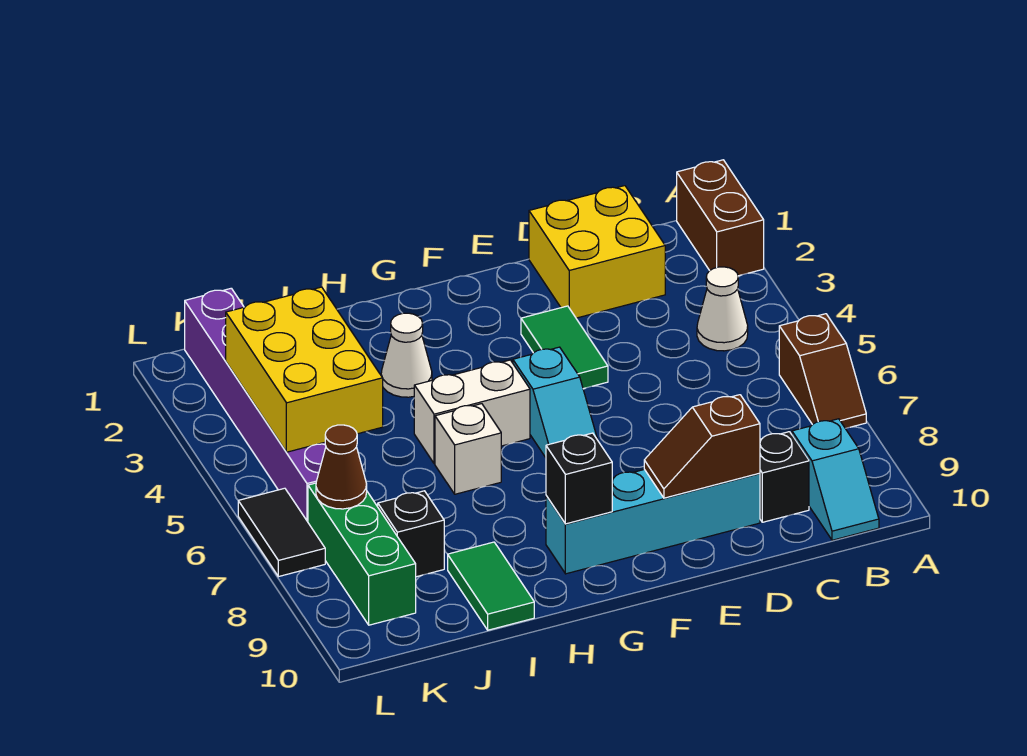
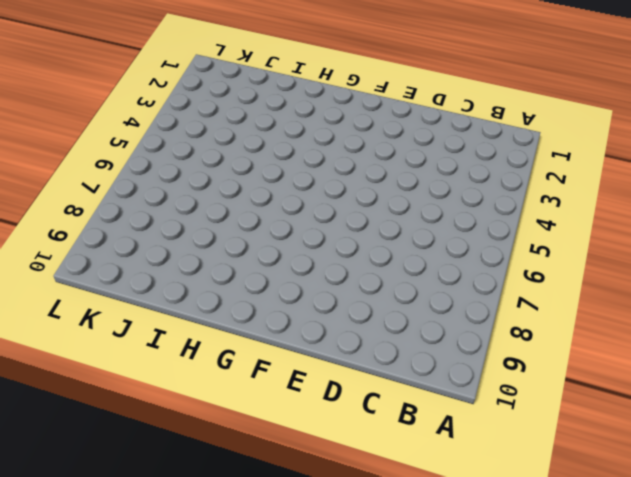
none -> brown 1x2 brick [677,160,764,276]
none -> brown 1x2 slope [779,314,866,428]
none -> white 1x1 cone [697,267,748,351]

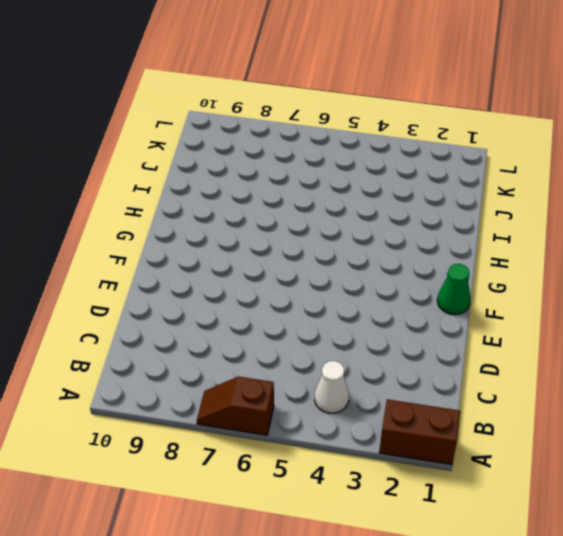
green 1x1 cone [437,264,471,315] -> none
none -> cyan 1x2 slope [792,419,879,540]
none -> yellow 2x2 brick [529,186,665,318]
none -> black 1x1 brick [760,432,809,522]

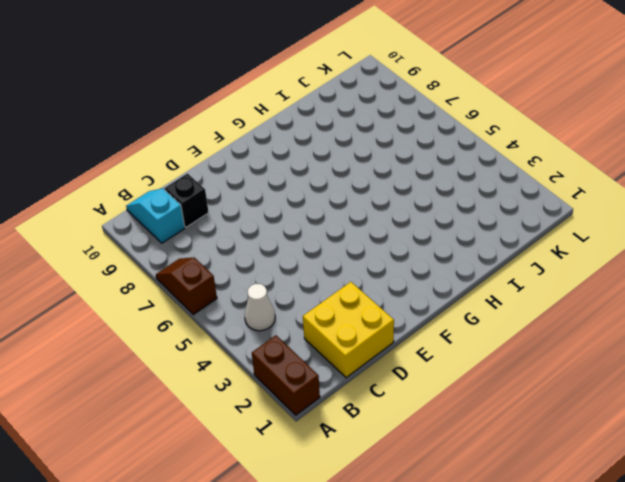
none -> cyan 1x4 brick [546,469,760,574]
none -> green 1x2 tile [521,306,608,389]
none -> cyan 1x2 slope [513,347,598,458]

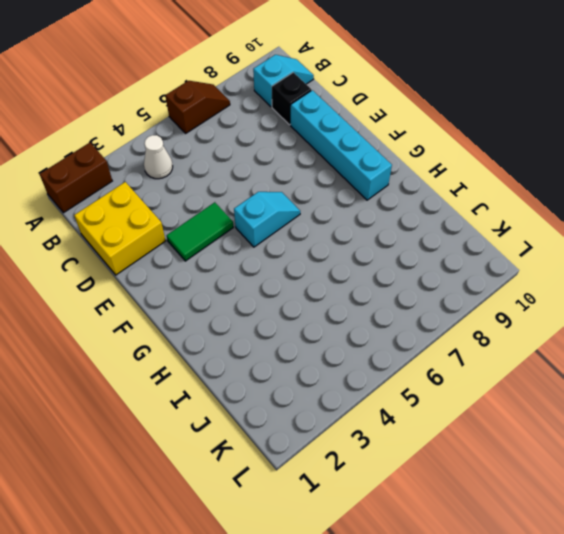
none -> white 1x2 brick [414,360,530,464]
none -> white 1x1 cone [381,313,432,397]
none -> white 1x1 brick [435,404,501,494]

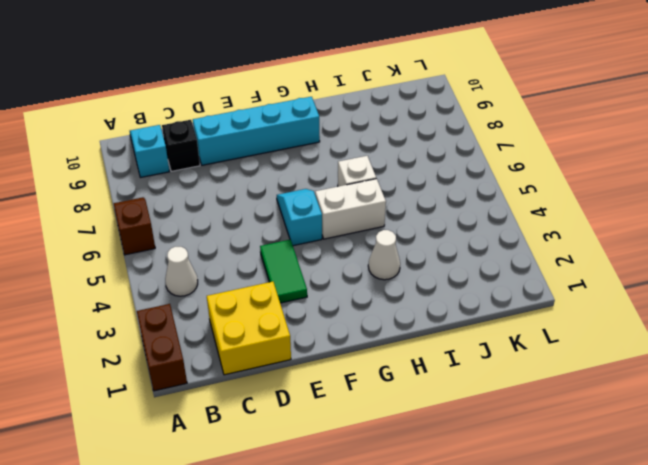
none -> green 1x2 tile [448,542,534,630]
none -> black 1x1 brick [378,491,444,577]
none -> purple 1x6 brick [185,288,326,522]

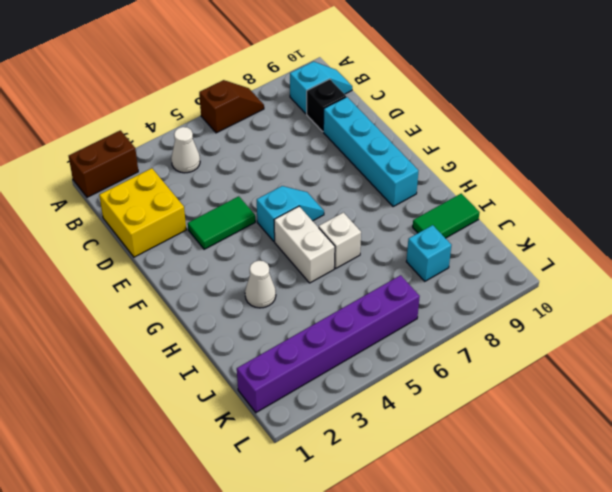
cyan 1x1 brick [406,225,451,281] -> black 1x1 brick [378,491,444,577]
none -> green 1x3 brick [308,483,416,625]
none -> black 1x2 tile [238,488,325,577]
none -> brown 1x2 slope [644,395,760,498]

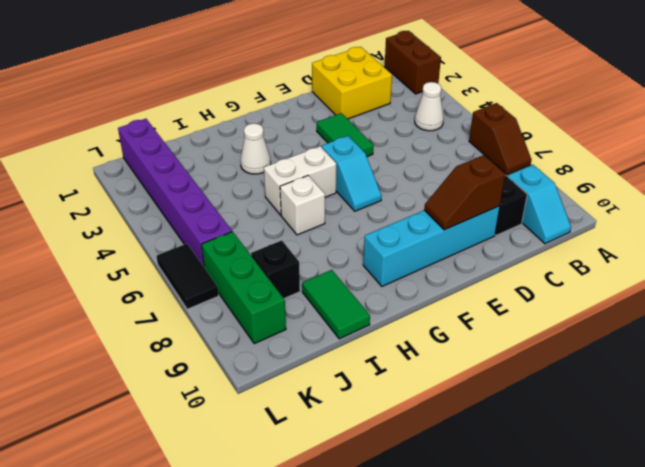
none -> black 1x1 brick [546,433,612,524]
none -> yellow 2x3 brick [226,287,383,452]
none -> brown 1x1 cone [316,425,367,509]

